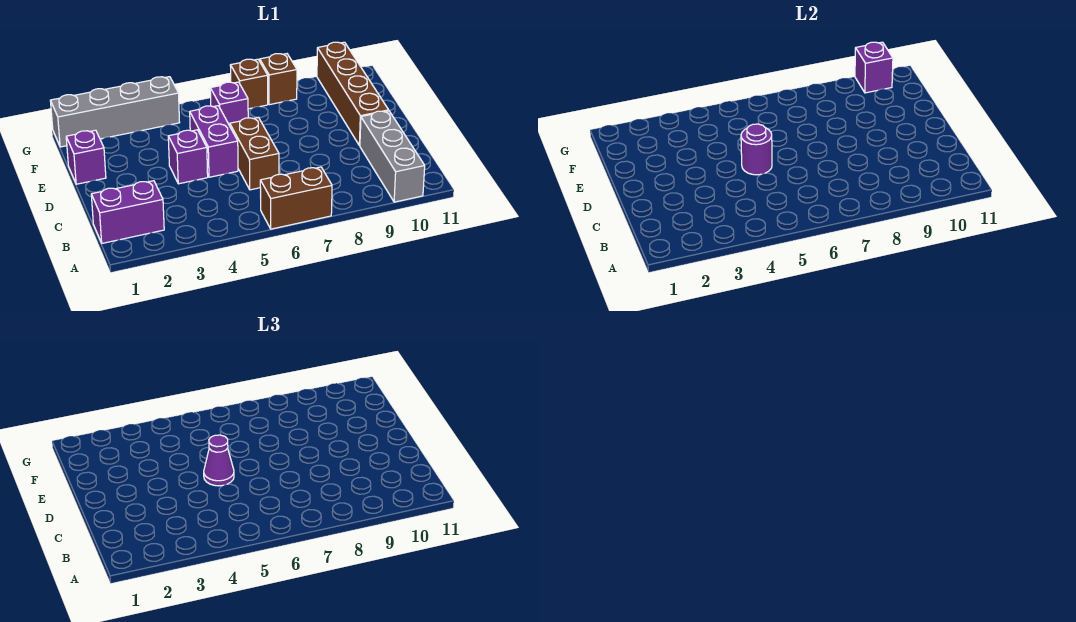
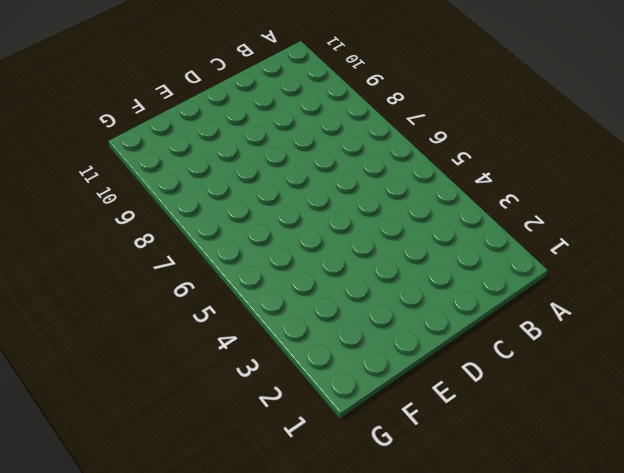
none -> brown 1x2 brick [260,167,332,229]
none -> grey 1x3 brick [360,111,425,202]
none -> purple 1x2 brick [91,181,164,243]

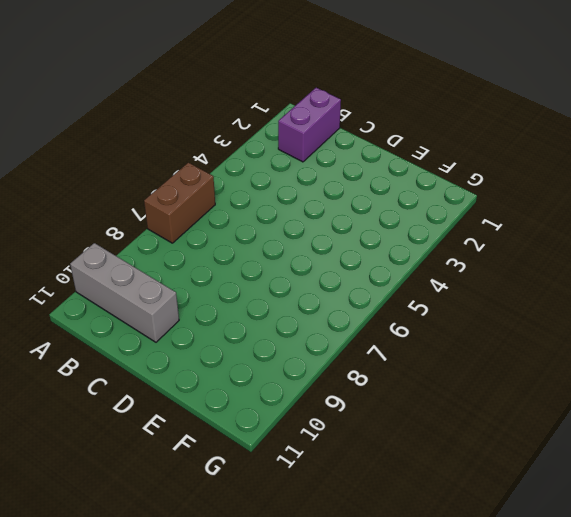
none -> brown 1x2 brick [230,117,279,190]
none -> purple 1x1 brick [168,130,208,184]
none -> purple 1x2 brick [190,106,238,177]

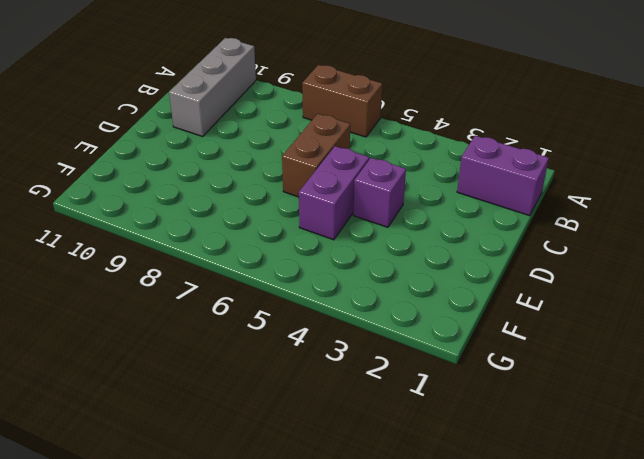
none -> brown 1x4 brick [317,42,389,146]
none -> purple 1x1 brick [66,130,106,184]
none -> purple 1x1 brick [210,82,248,126]

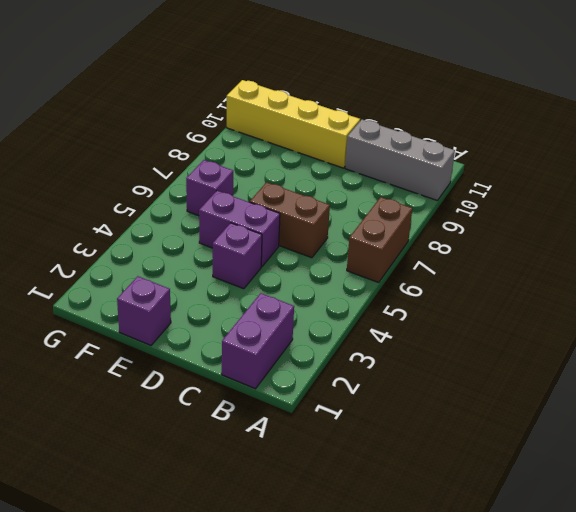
yellow 1x4 brick [227,80,360,168] -> brown 1x4 brick [317,42,389,146]
none -> grey 1x4 brick [50,77,180,147]
none -> brown 1x1 brick [230,59,268,109]
none -> brown 1x1 brick [260,54,297,105]

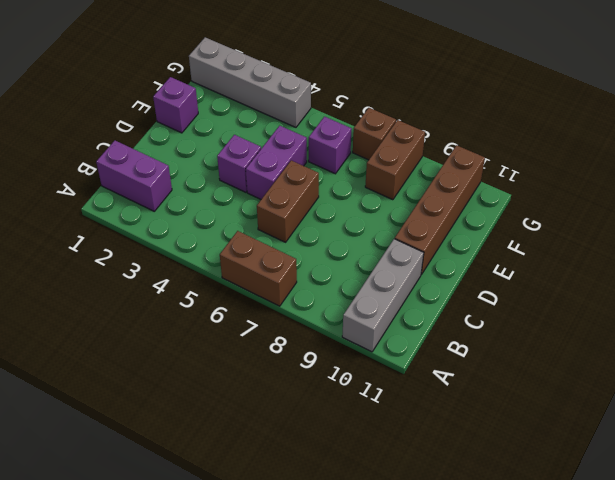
brown 1x2 brick [365,120,425,200] -> brown 1x1 brick [260,54,297,105]
none -> purple 1x1 round brick [741,124,772,175]
none -> purple 1x1 brick [855,42,893,93]
none -> purple 1x1 cone [204,435,234,486]

